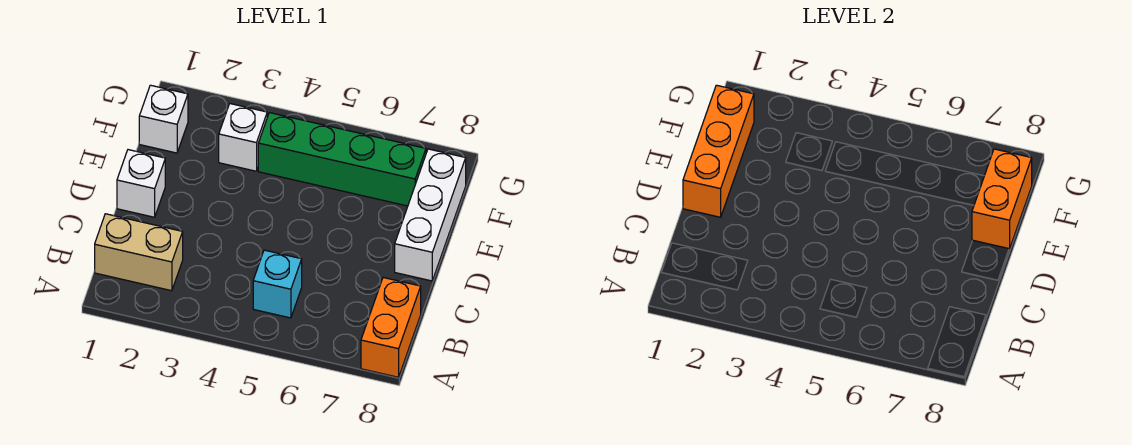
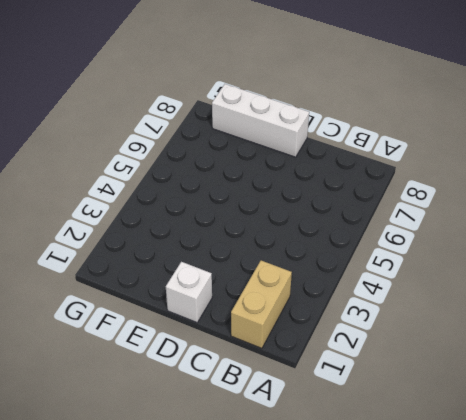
none -> orange 1x2 brick [361,278,421,377]
none -> cyan 1x1 brick [253,250,302,318]

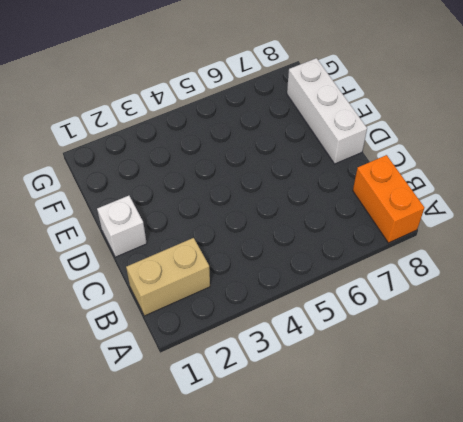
none -> cyan 1x1 brick [253,250,302,318]
none -> white 1x1 brick [139,85,188,153]

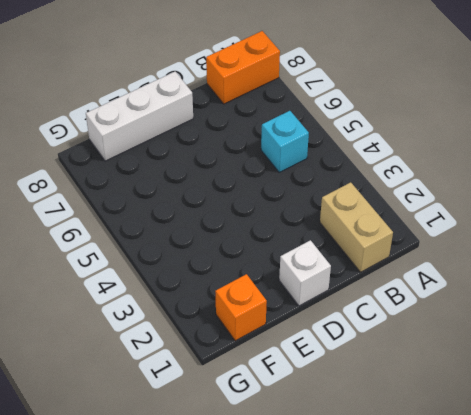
orange 1x1 brick [215,274,267,341] -> white 1x1 brick [139,85,188,153]
none -> white 1x1 brick [219,104,267,171]
none -> green 1x4 brick [258,113,426,206]

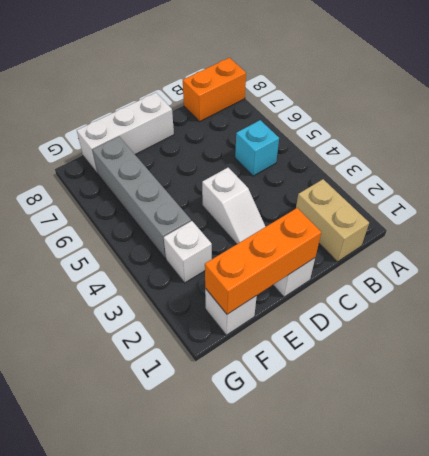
white 1x2 slope [202,168,265,244] -> none
grey 1x4 brick [92,137,191,259] -> green 1x4 brick [258,113,426,206]
none -> orange 1x2 brick [972,149,1032,249]

